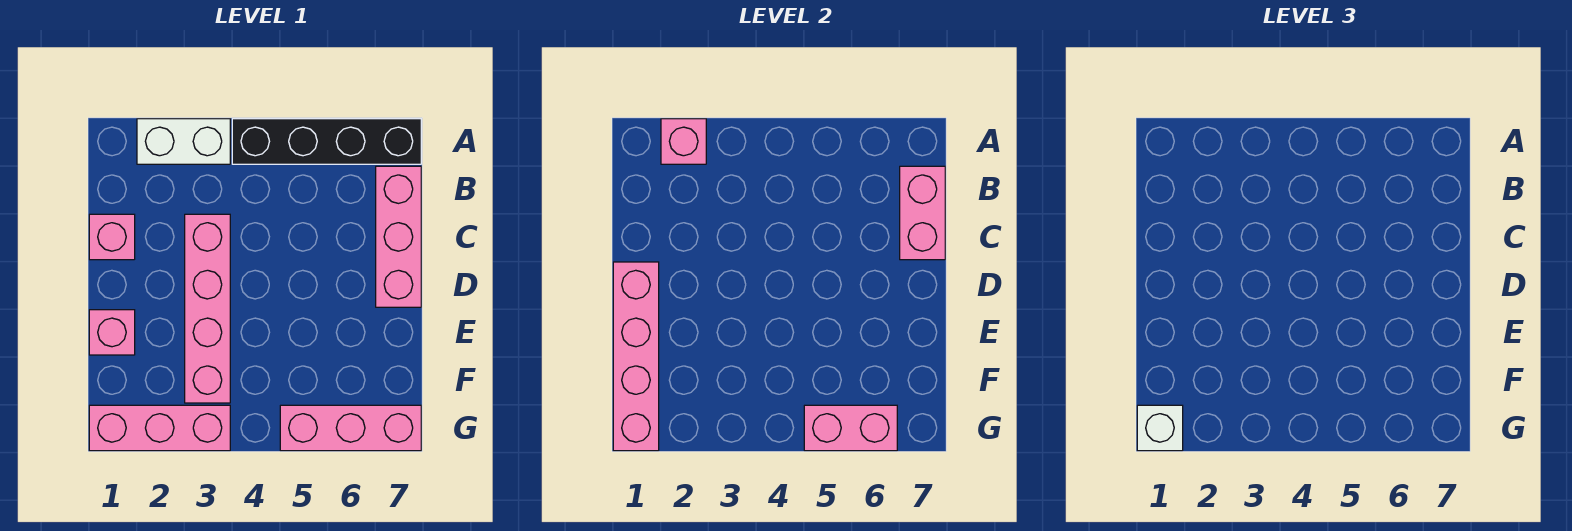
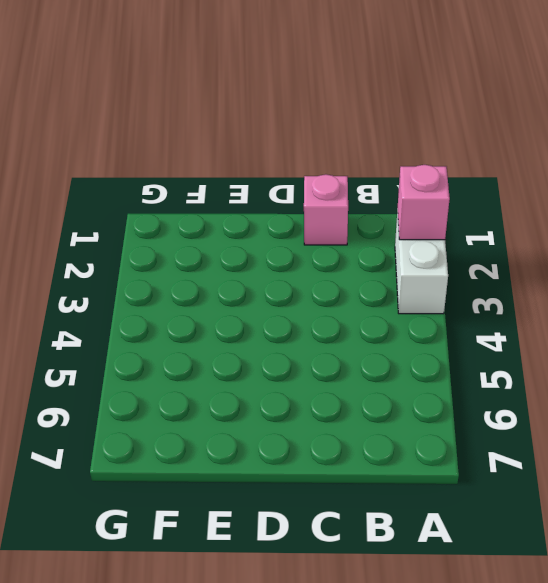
none -> black 1x4 brick [232,119,421,164]
none -> pink 1x3 brick [376,166,421,307]
none -> pink 1x4 brick [185,214,230,403]

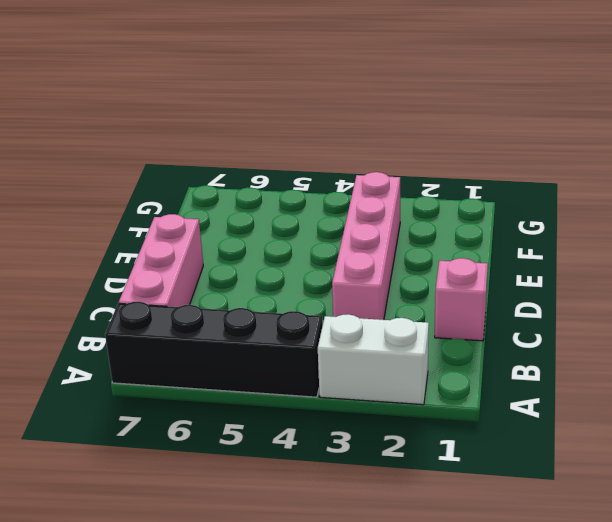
none -> pink 1x1 brick [89,310,135,355]
none -> pink 1x3 brick [89,405,230,451]
none -> pink 1x3 brick [280,405,421,451]

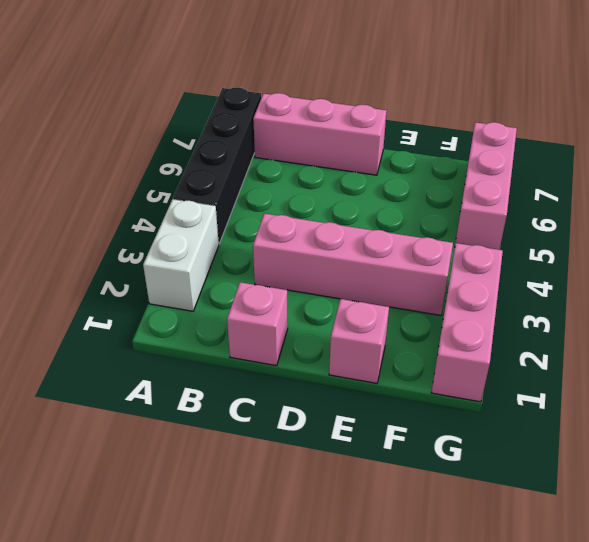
none -> pink 1x1 brick [661,119,706,164]
none -> pink 1x2 brick [900,166,945,260]
none -> pink 1x4 brick [613,262,659,451]

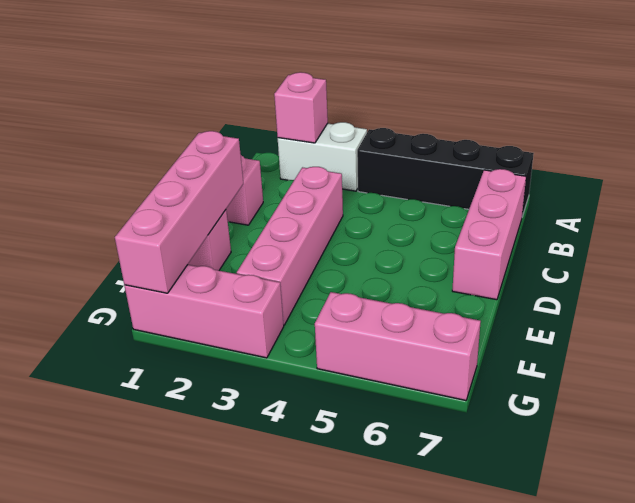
none -> pink 1x2 brick [900,166,945,260]
none -> pink 1x2 brick [804,405,897,451]
none -> white 1x1 brick [1137,405,1183,451]

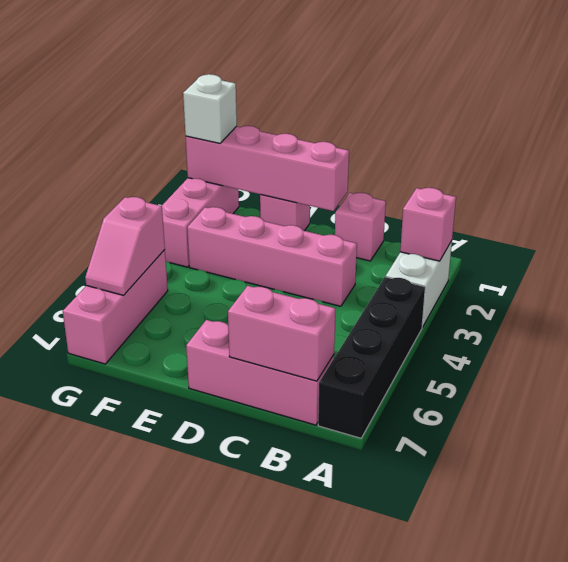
pink 1x2 slope [85,197,165,295] -> pink 1x2 brick [804,405,897,451]

